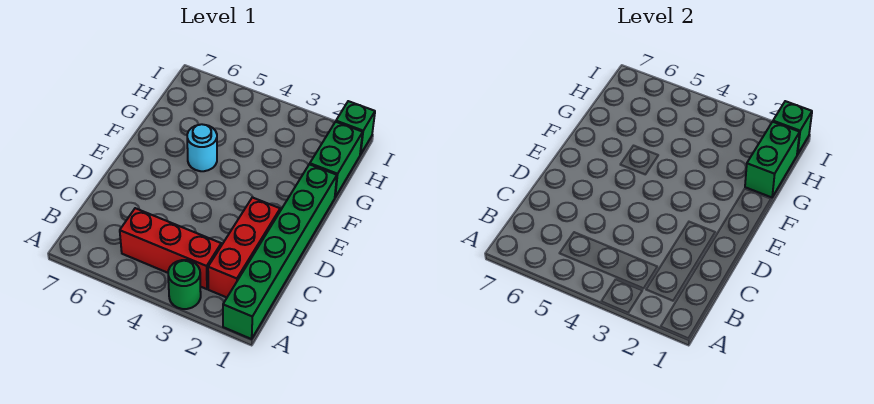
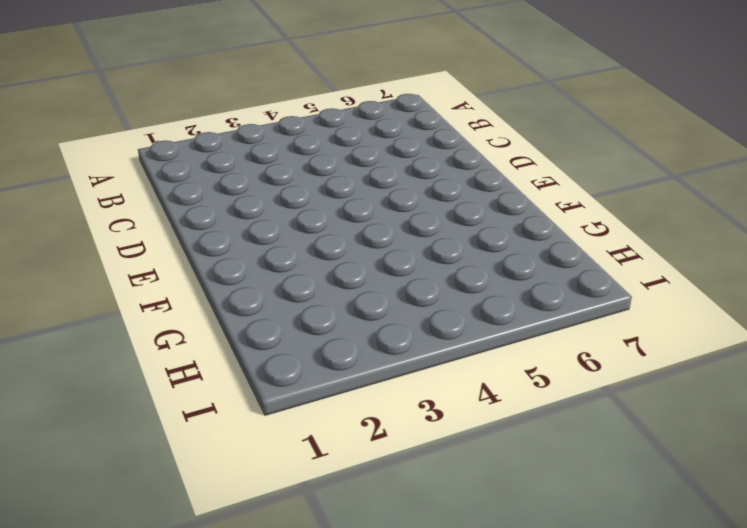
none -> green 1x6 brick [223,164,337,339]
none -> green 1x1 round brick [168,260,201,309]

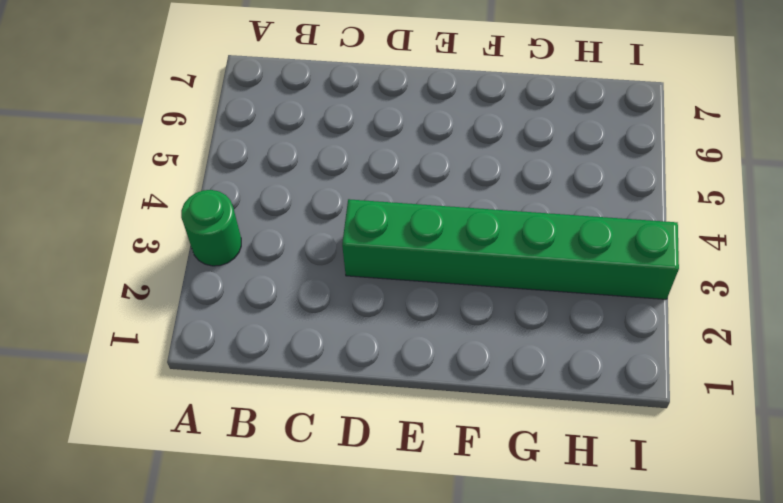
green 1x6 brick [342,199,679,299] -> green 1x6 brick moved to [223,164,337,339]
none -> red 1x3 brick [208,197,280,297]
none -> red 1x3 brick [120,208,221,289]

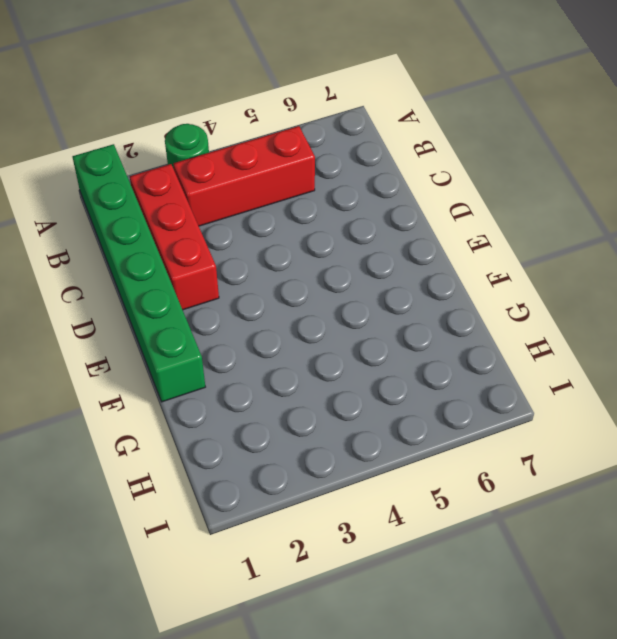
none -> cyan 1x1 round brick [187,124,217,171]
none -> green 1x2 brick [310,122,363,197]

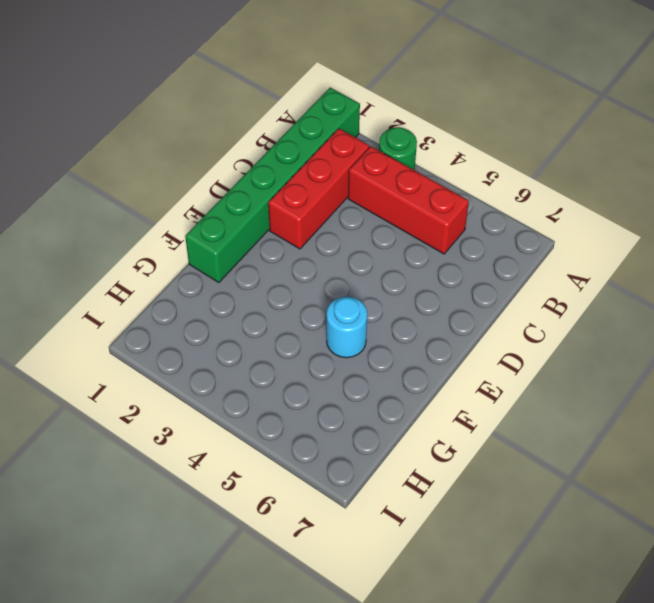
none -> green 1x2 brick [310,122,363,197]
none -> green 1x1 brick [336,101,375,155]

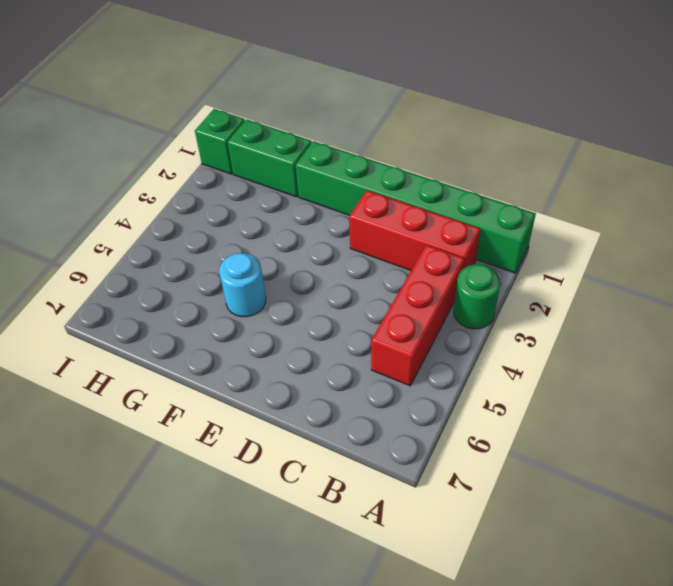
none -> green 1x2 brick [745,122,800,197]
none -> green 1x1 brick [773,101,812,155]

